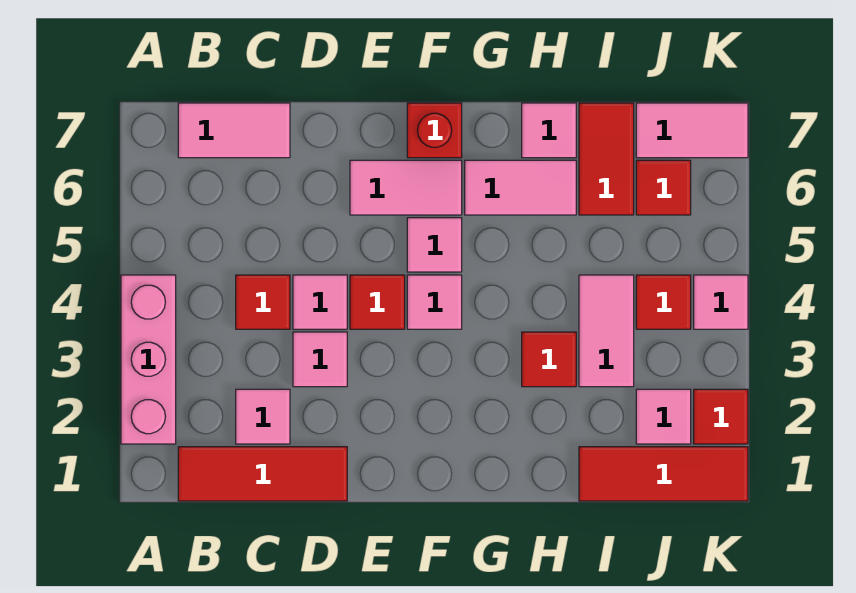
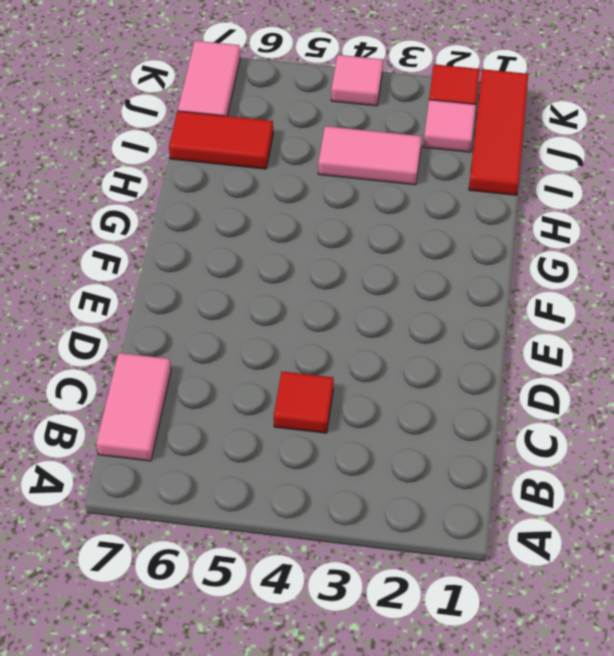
none -> pink 1x3 brick [121,275,176,444]
none -> red 1x3 tile [178,447,347,501]
none -> pink 1x1 tile [236,389,290,444]

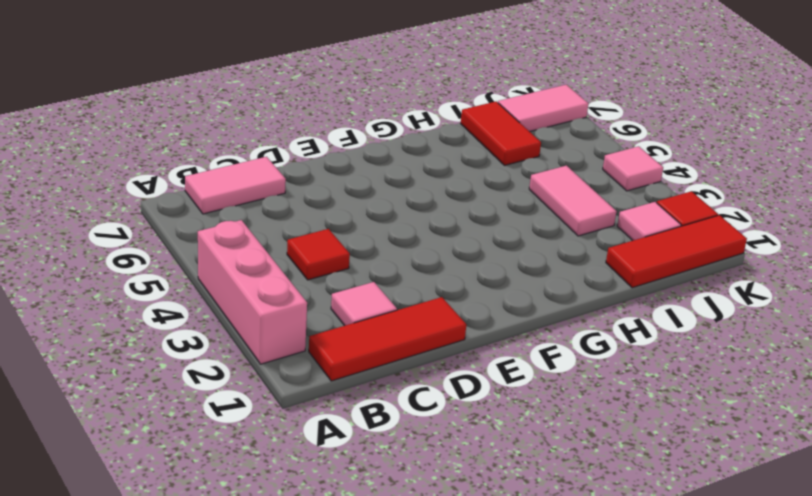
none -> pink 1x1 tile [293,332,347,387]
none -> pink 1x1 tile [293,275,347,329]
none -> red 1x1 tile [350,275,405,329]

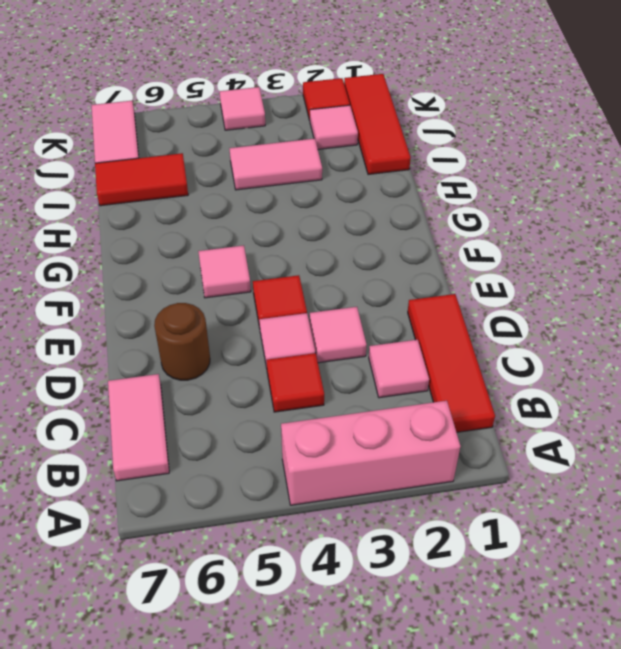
brown 1x1 round brick [154,303,210,380] -> none
none -> pink 1x2 tile [350,160,462,215]
none -> pink 1x1 tile [407,275,462,329]
none -> red 1x1 brick [407,103,462,158]

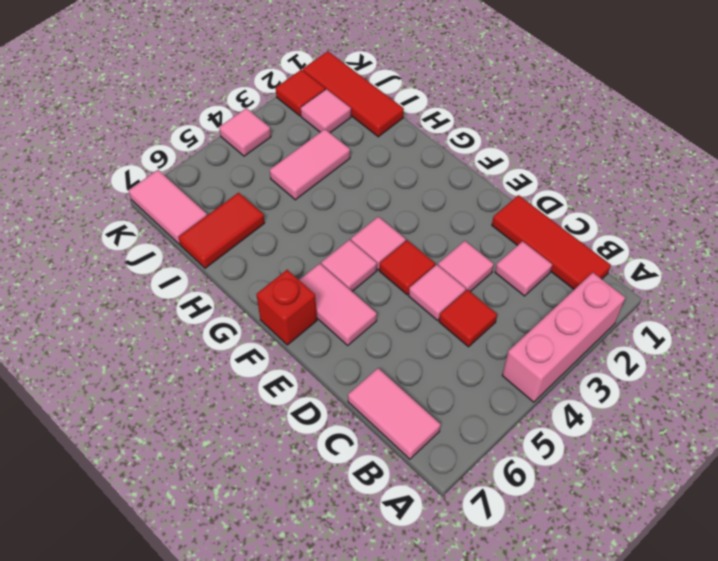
none -> pink 1x2 tile [465,160,576,215]
none -> red 1x1 tile [522,332,576,387]
none -> pink 1x1 tile [522,103,576,158]

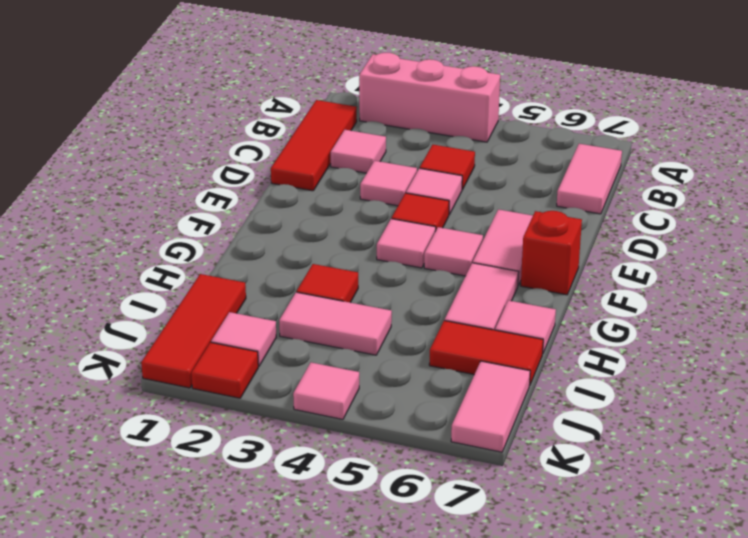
none -> red 1x1 tile [636,275,691,329]
none -> red 1x1 tile [636,160,691,215]

